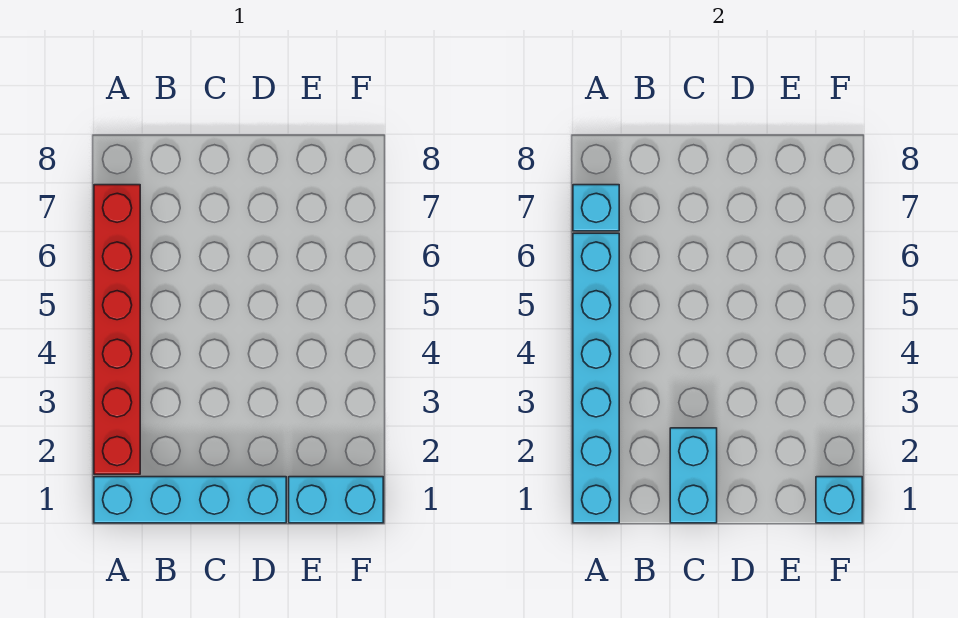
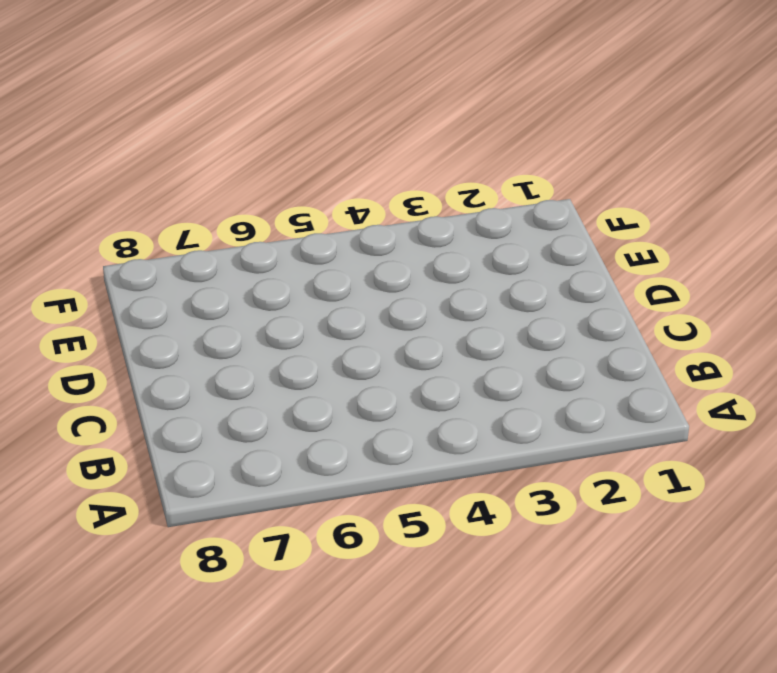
none -> cyan 1x4 brick [94,477,286,523]
none -> red 1x6 brick [94,185,140,474]

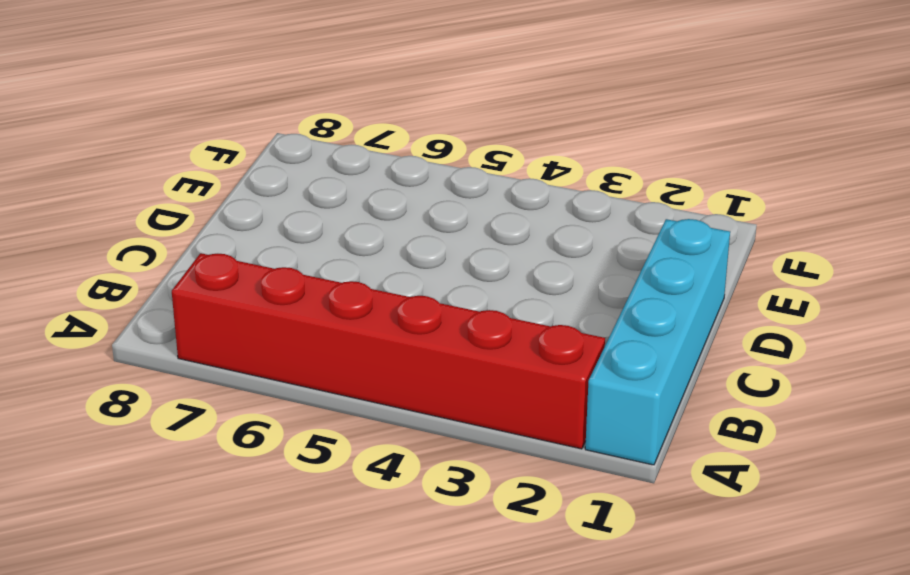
none -> cyan 1x2 brick [289,477,383,523]
none -> cyan 1x6 brick [573,233,619,523]

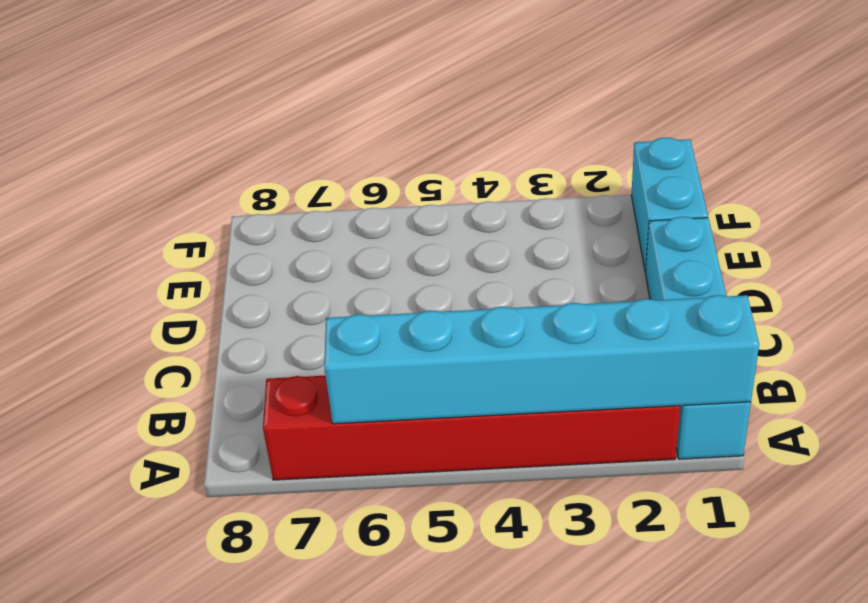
none -> cyan 1x1 brick [573,185,619,231]
none -> cyan 1x2 brick [670,428,717,523]

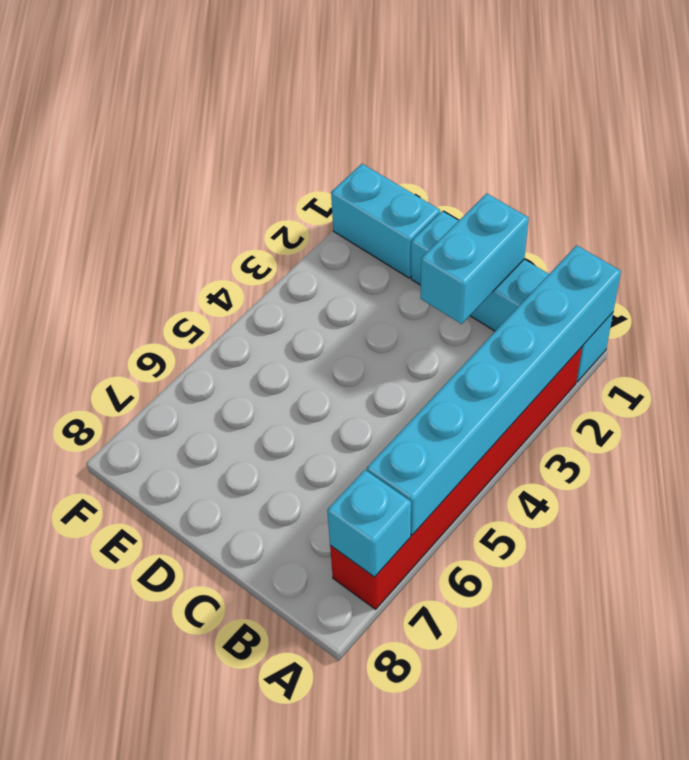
none -> cyan 1x1 brick [816,477,862,523]

